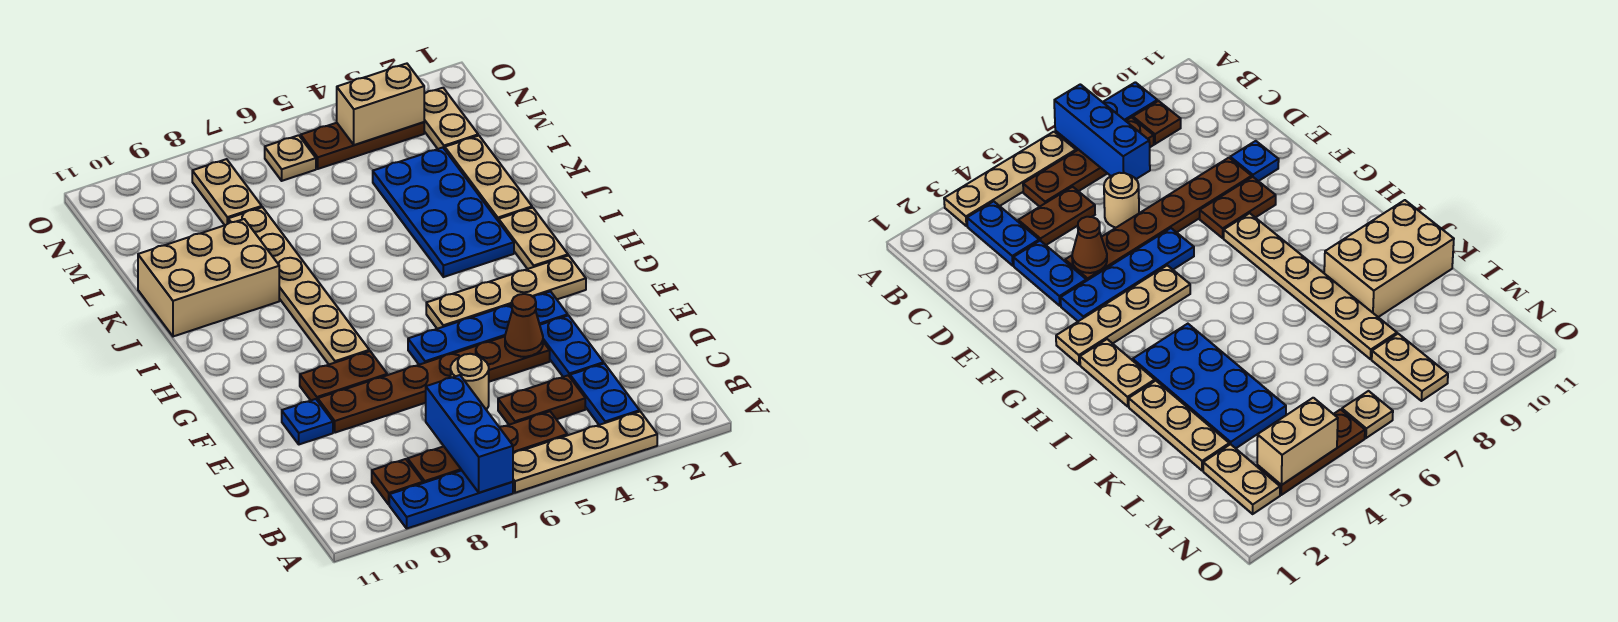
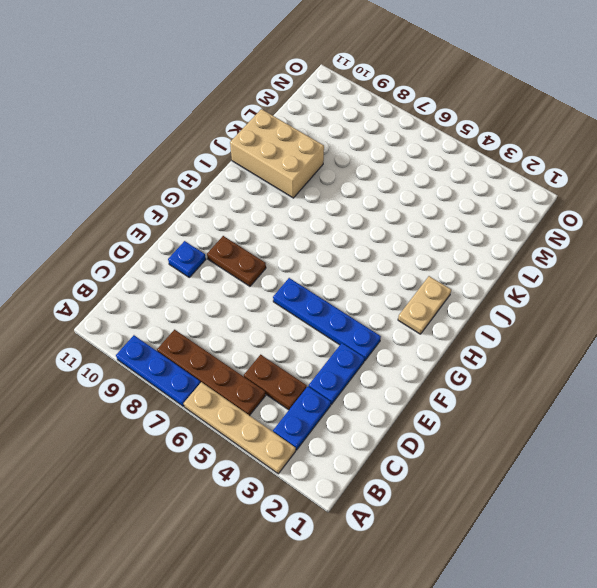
none -> brown 1x1 plate [372,459,423,504]
none -> tan 1x1 round brick [451,354,489,410]
none -> brown 1x6 plate [318,337,550,433]

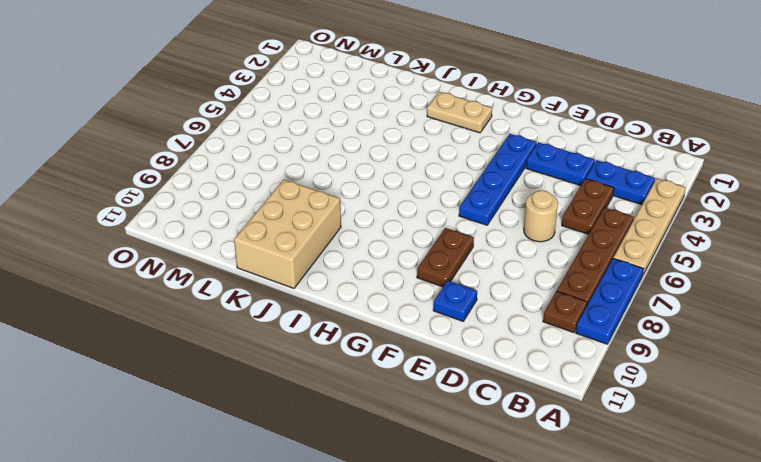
none -> brown 1x6 plate [318,337,550,433]
none -> tan 1x4 plate [426,256,586,329]
none -> tan 1x6 plate [228,207,369,364]

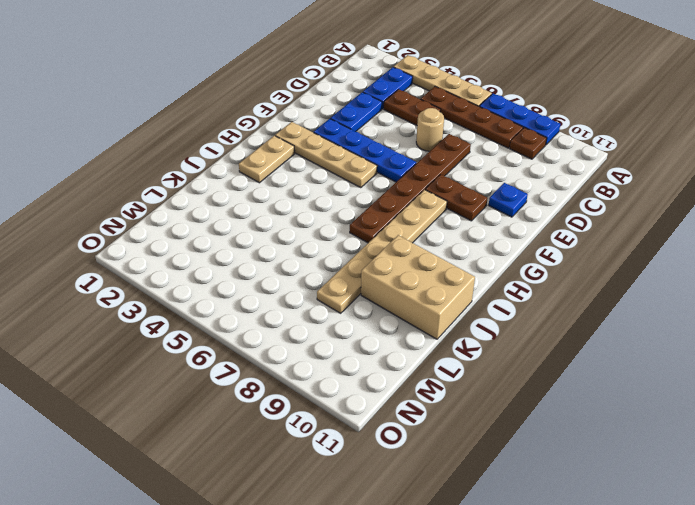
brown 1x6 plate [350,134,471,243] -> brown 1x6 plate turned to [318,337,550,433]
none -> blue 2x4 plate [373,148,514,277]
none -> tan 1x3 plate [445,136,532,221]
none -> tan 1x2 plate [424,88,478,149]

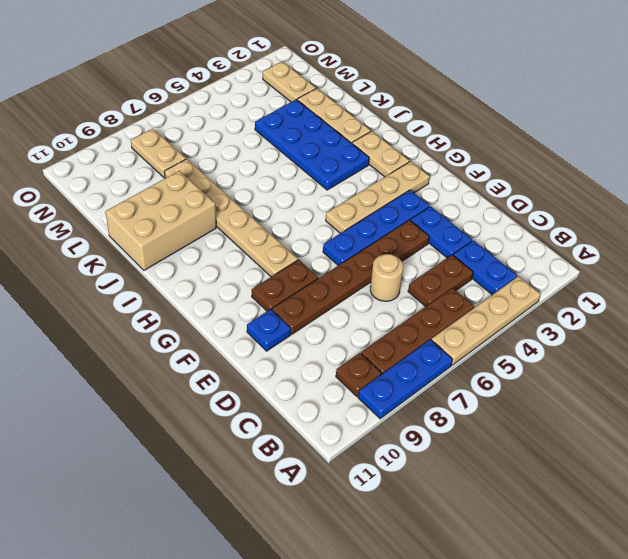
none -> brown 1x3 plate [301,122,424,169]
none -> tan 1x1 plate [265,135,316,181]
none -> blue 1x3 brick [426,375,513,493]

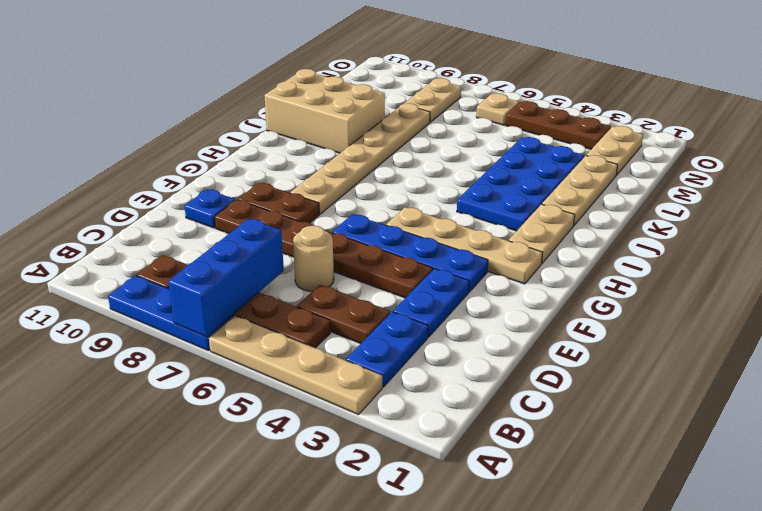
none -> brown 1x1 cone [505,294,543,357]
none -> tan 1x2 brick [337,64,424,145]

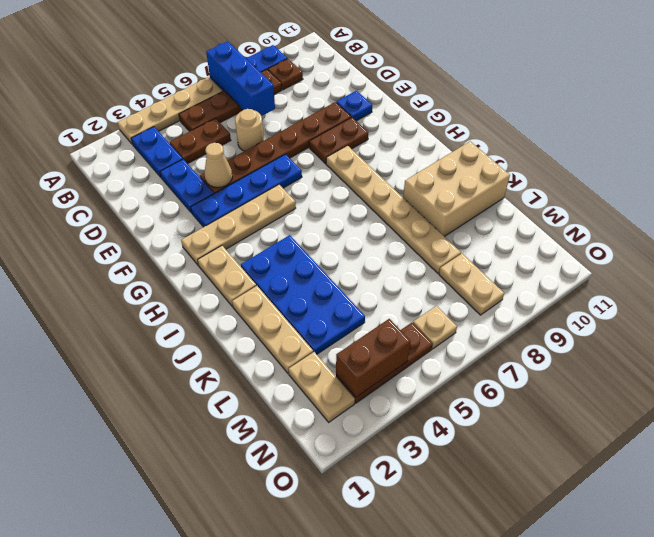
tan 1x1 cone [204,143,233,188] -> brown 1x1 cone [505,294,543,357]
brown 1x2 brick [336,319,411,397] -> tan 1x2 brick [337,64,424,145]

